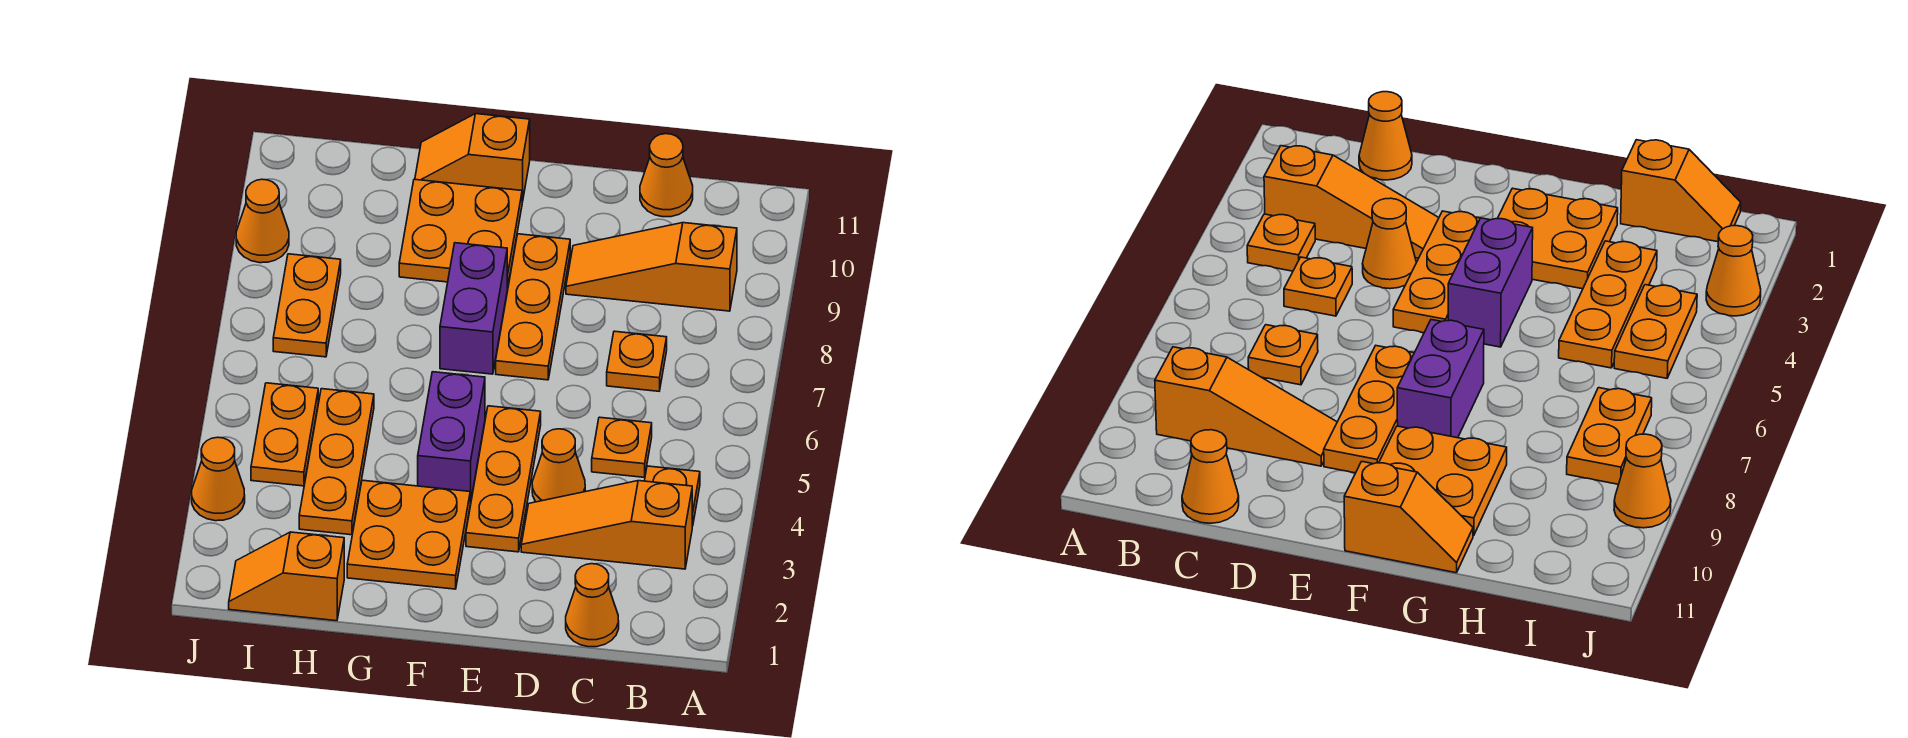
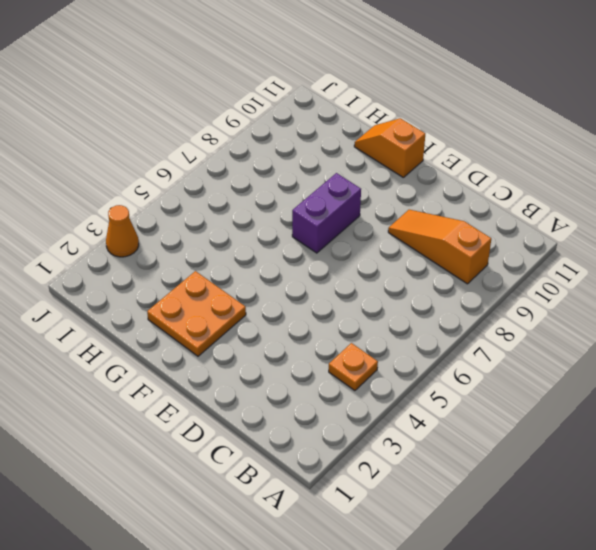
none -> orange 1x3 slope [521,481,693,569]
none -> orange 1x1 cone [566,564,619,647]
none -> orange 1x1 plate [592,417,652,477]

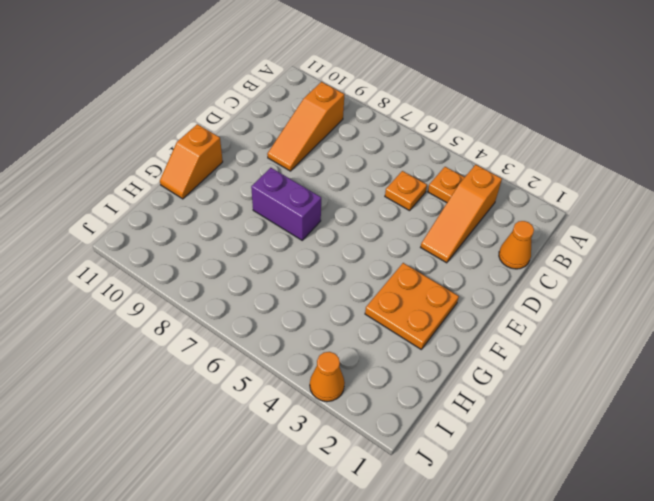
none -> orange 1x1 plate [607,331,667,391]
none -> orange 1x1 cone [640,134,693,217]
none -> orange 1x1 cone [532,429,585,502]

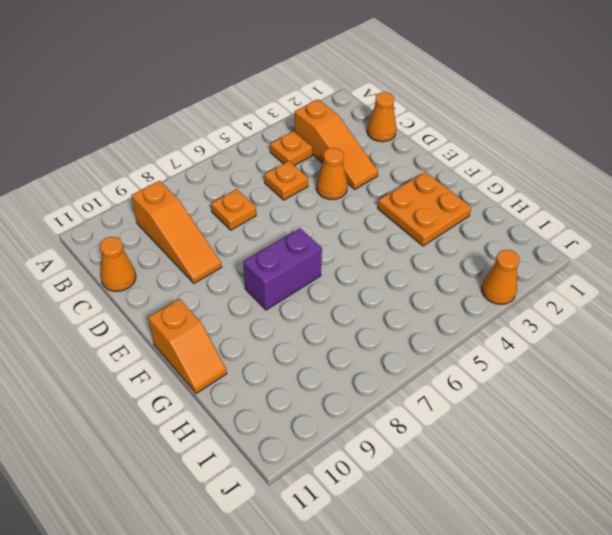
none -> orange 1x3 plate [466,406,541,552]
none -> orange 1x3 plate [496,234,570,380]
none -> purple 1x2 brick [418,372,485,503]

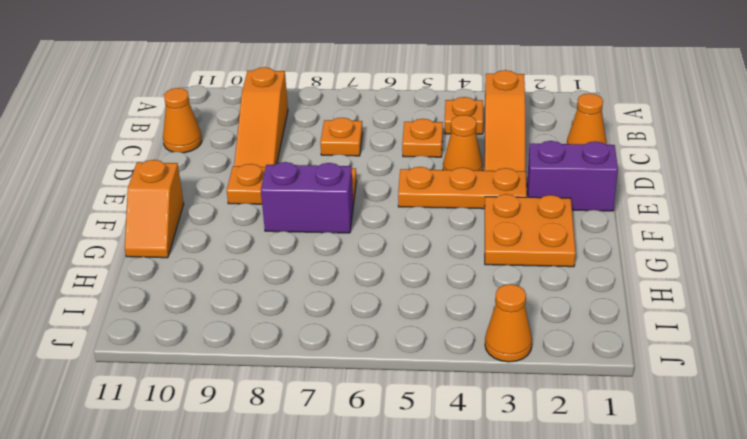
purple 1x2 brick [527,141,618,211] -> purple 1x2 brick moved to [418,372,485,503]
none -> orange 2x2 plate [399,179,522,288]
none -> orange 1x2 slope [229,532,344,621]
none -> orange 1x3 plate [299,389,374,535]

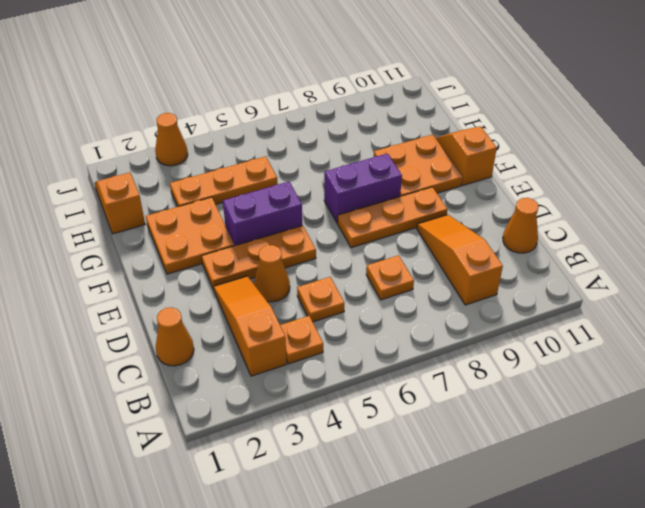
none -> orange 1x2 plate [251,383,318,486]
none -> orange 1x2 plate [273,254,341,357]
none -> orange 1x1 cone [236,179,289,263]

